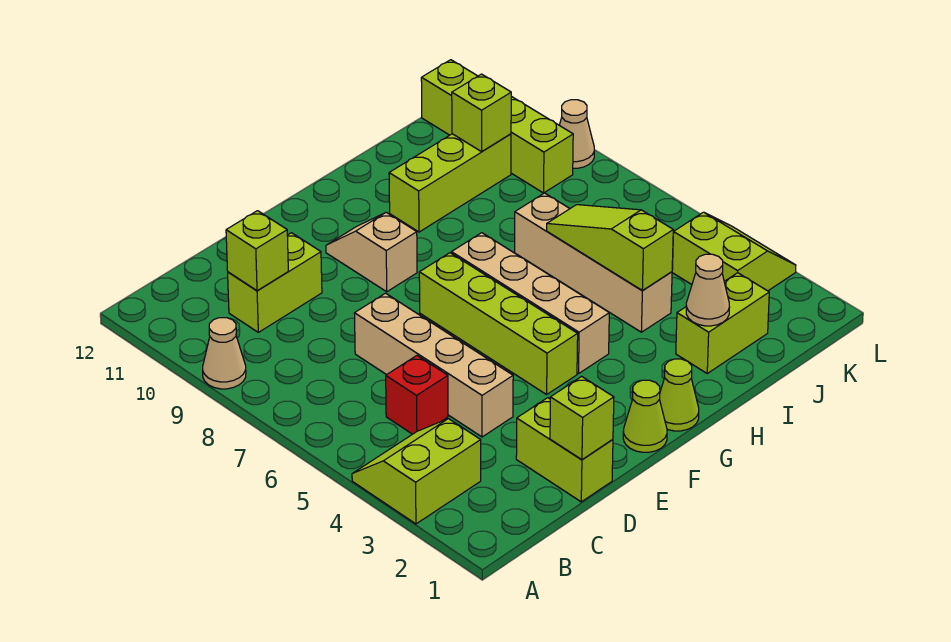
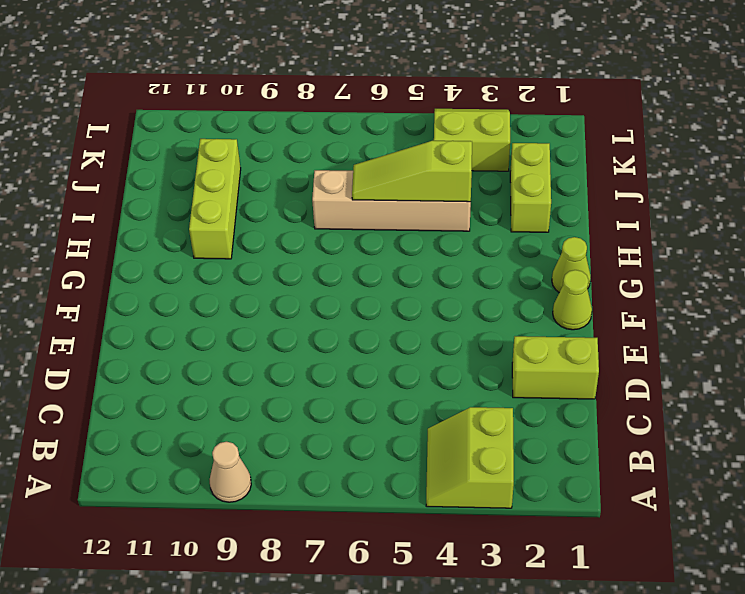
none -> red 1x1 brick [386,356,448,434]
none -> lime 1x2 brick [228,233,322,332]
none -> tan 1x4 brick [355,293,513,437]

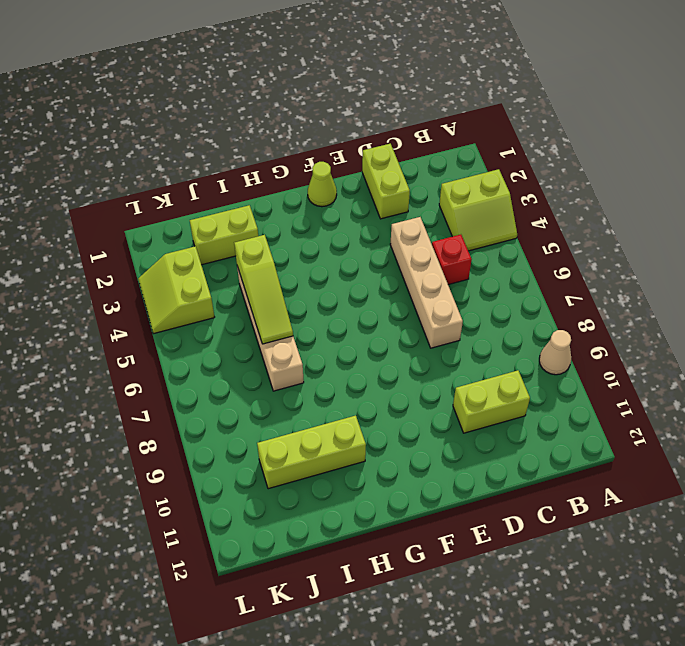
none -> lime 1x4 brick [419,253,578,394]
none -> tan 1x2 slope [326,212,417,292]
none -> lime 1x1 cone [660,359,699,431]

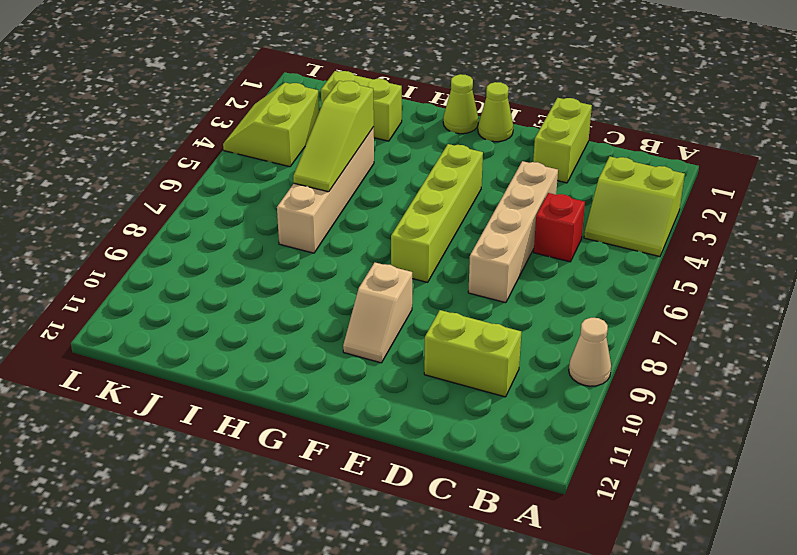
none -> tan 1x4 brick [451,233,609,374]
none -> lime 1x3 brick [389,134,511,232]
none -> lime 1x4 brick [421,60,573,193]

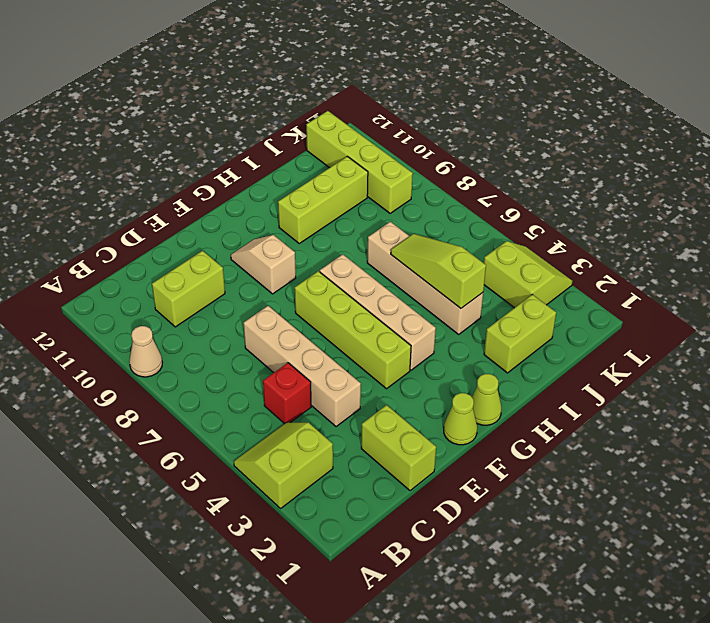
none -> tan 1x1 cone [559,100,594,168]
none -> lime 1x1 brick [226,211,288,291]
none -> lime 1x1 brick [550,376,614,460]

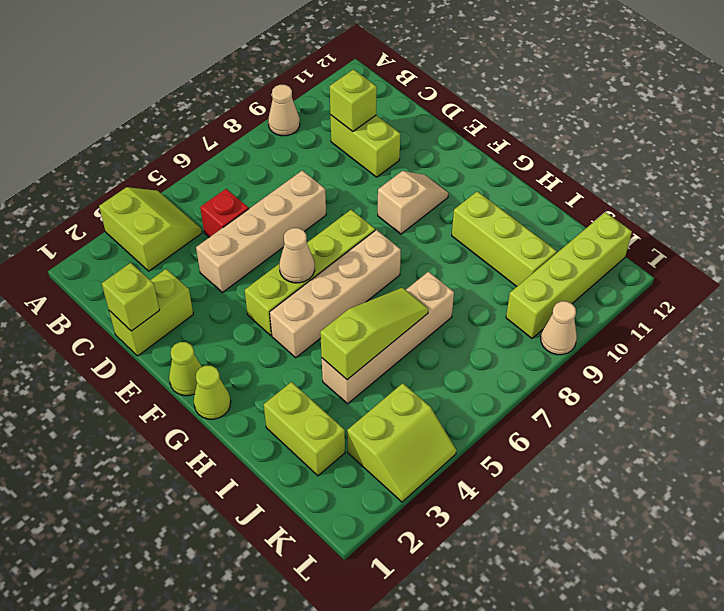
tan 1x1 cone [279,228,315,283] -> tan 1x1 cone moved to [686,254,729,326]
none -> lime 1x1 brick [452,74,511,152]

